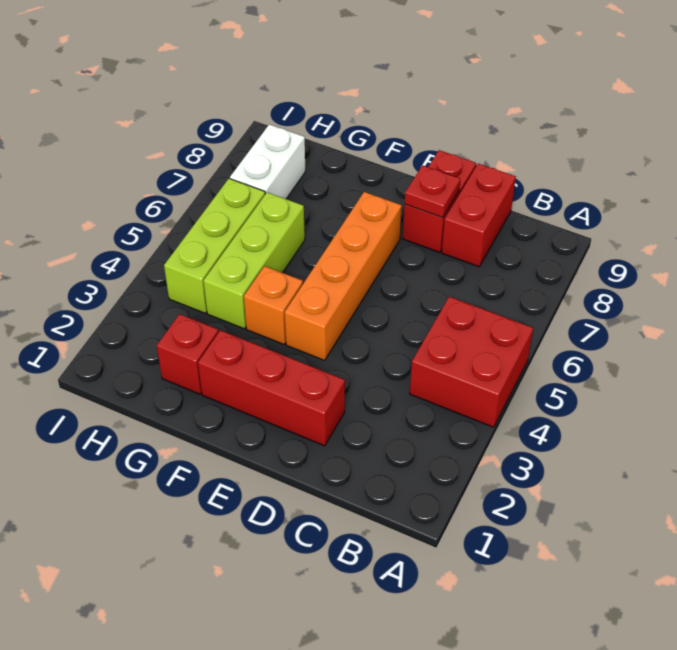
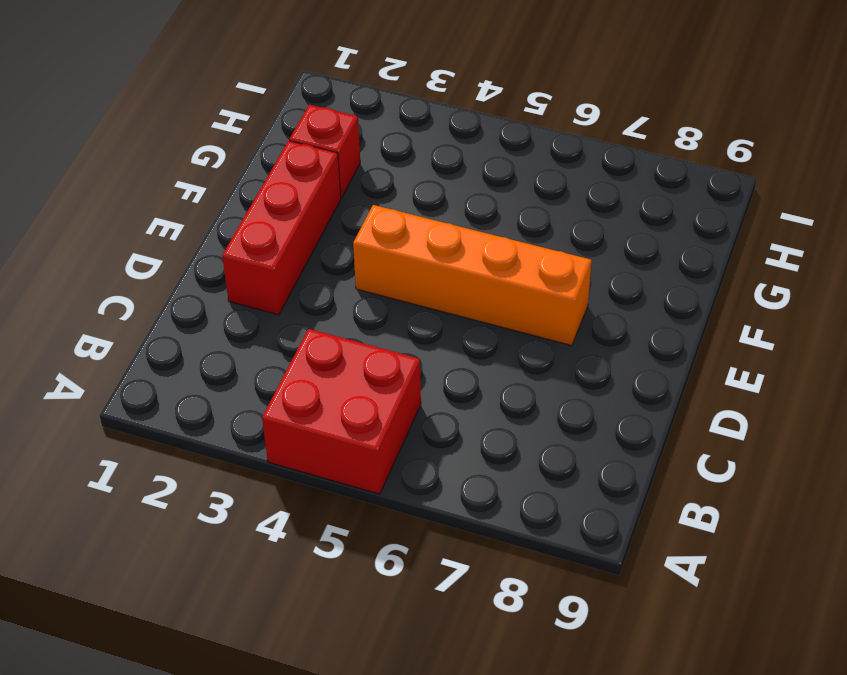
none -> red 1x2 brick [442,164,516,267]
none -> red 1x2 brick [403,150,476,252]

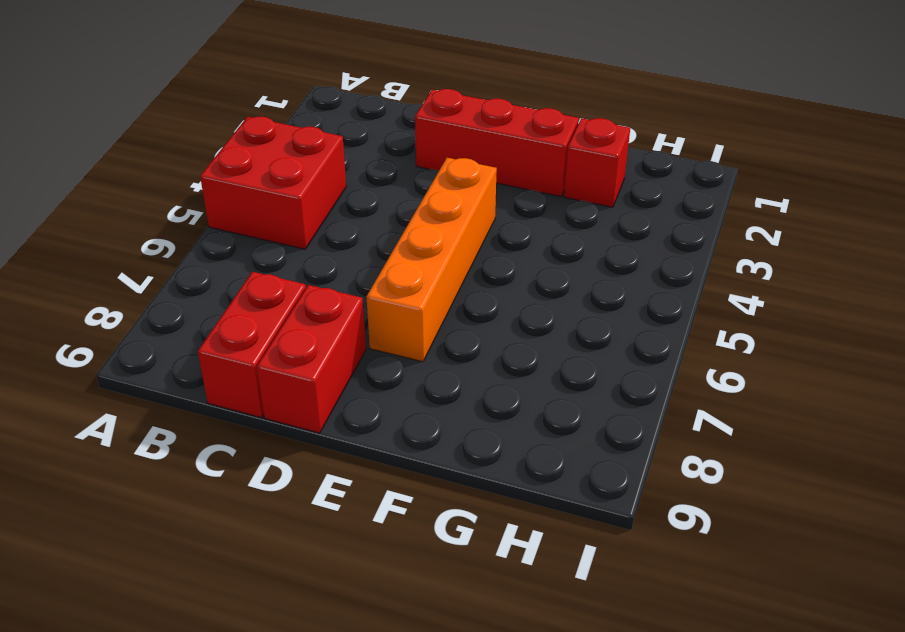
none -> orange 1x1 brick [244,266,303,344]
none -> lime 1x3 brick [204,192,305,329]

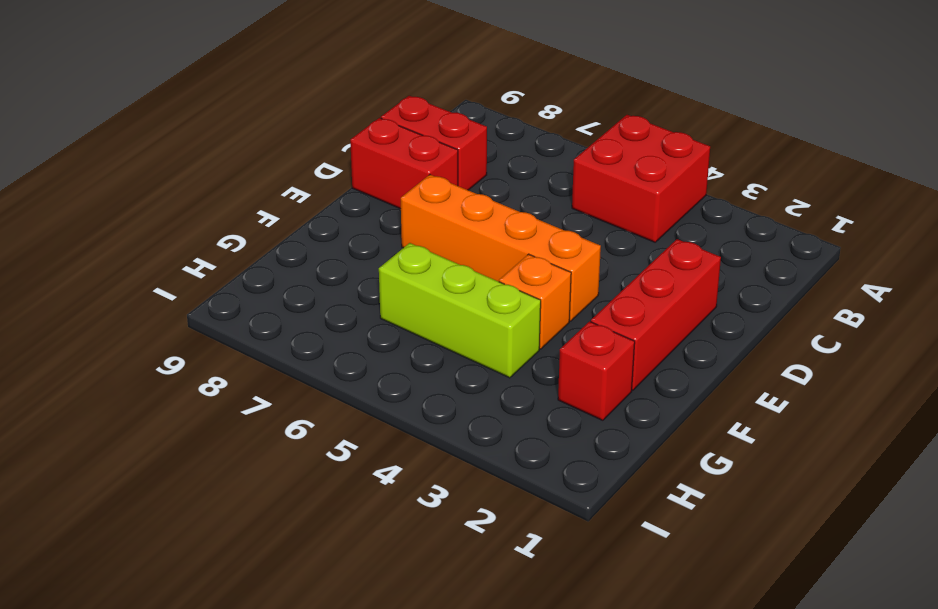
none -> lime 1x3 brick [164,178,265,313]
none -> white 1x2 brick [230,124,305,199]

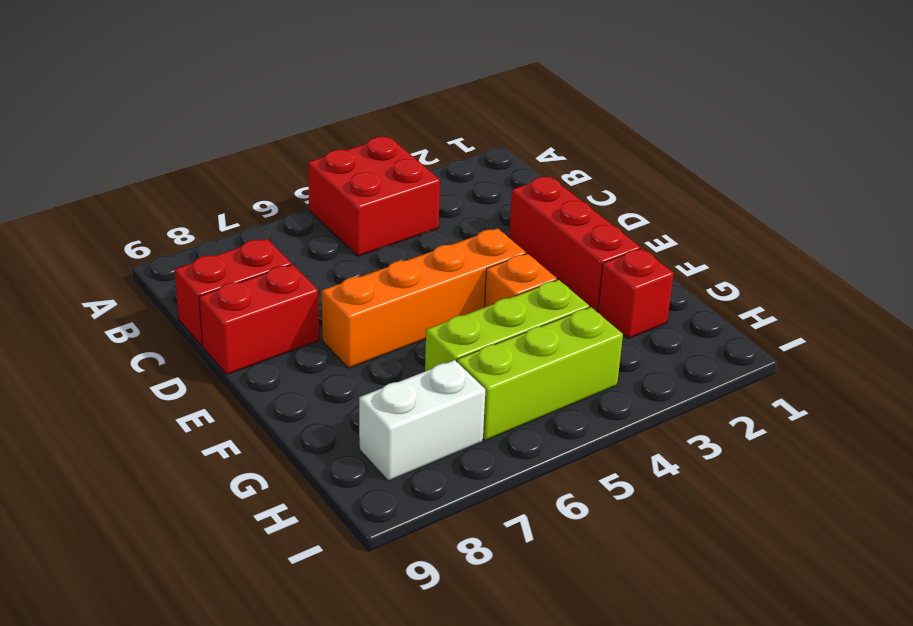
none -> red 1x1 plate [405,165,460,218]

